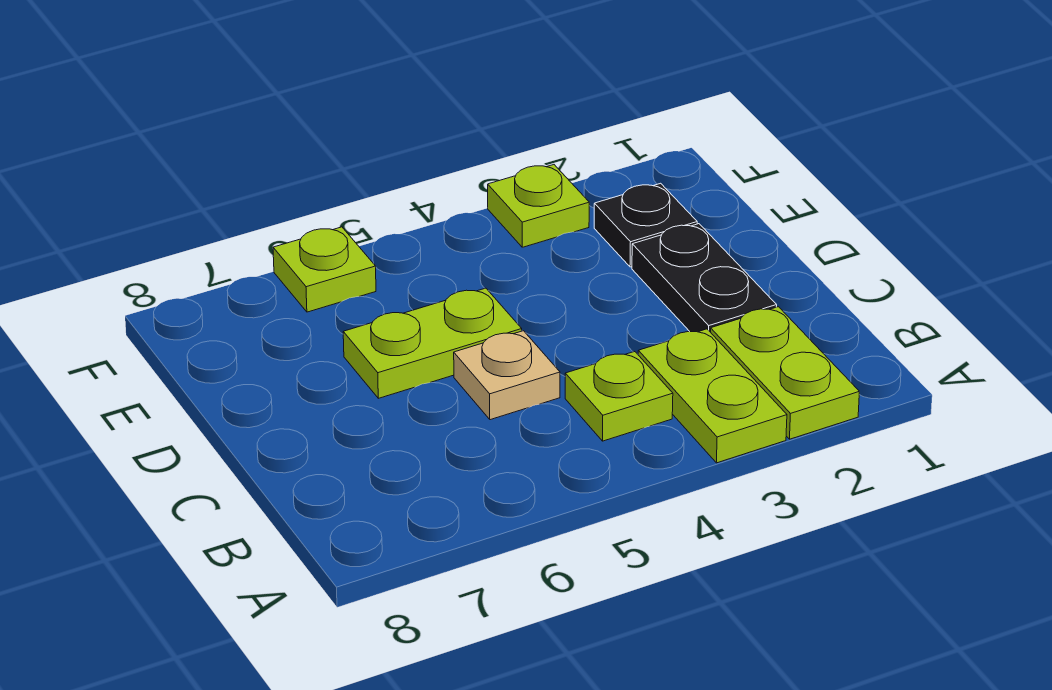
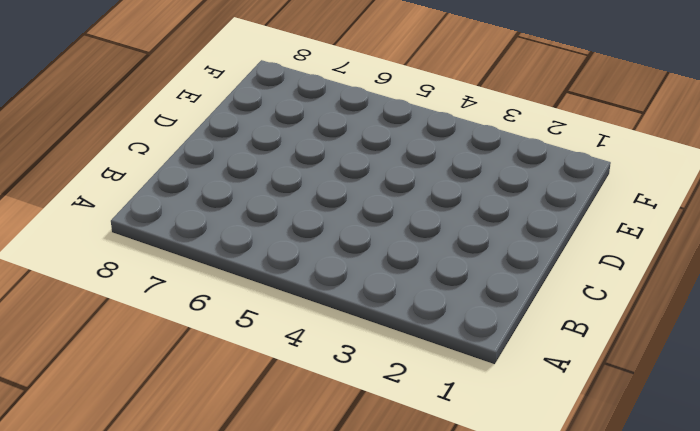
none -> lime 1x2 plate [711,307,859,439]
none -> lime 1x2 plate [638,329,787,463]

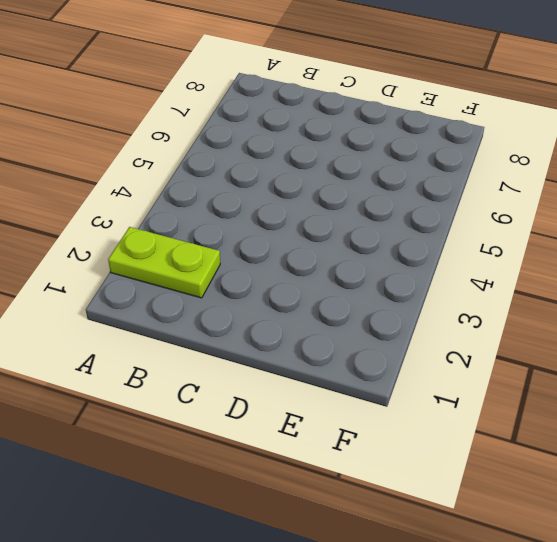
none -> lime 1x2 plate [638,329,787,463]
none -> lime 1x1 plate [565,352,673,441]

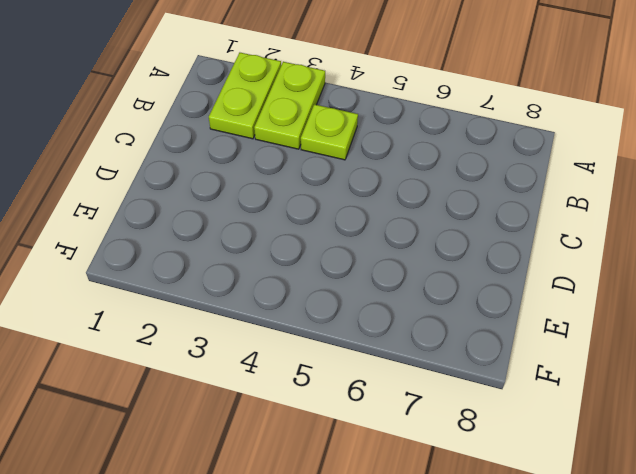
none -> black 1x2 plate [632,224,777,332]
none -> tan 1x1 plate [454,331,560,420]

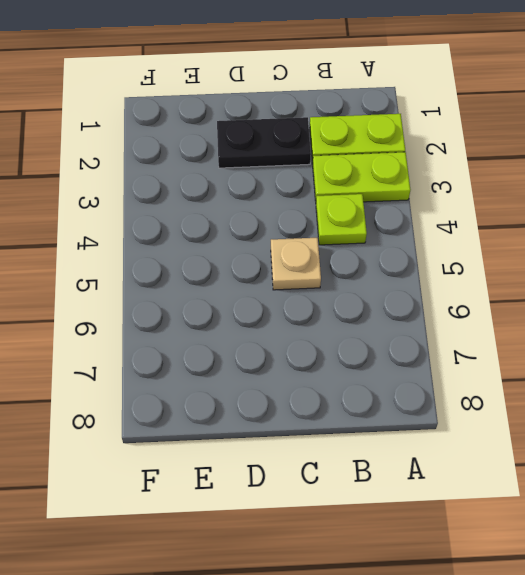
none -> lime 1x2 plate [343,288,522,398]
none -> black 1x1 plate [594,183,697,267]

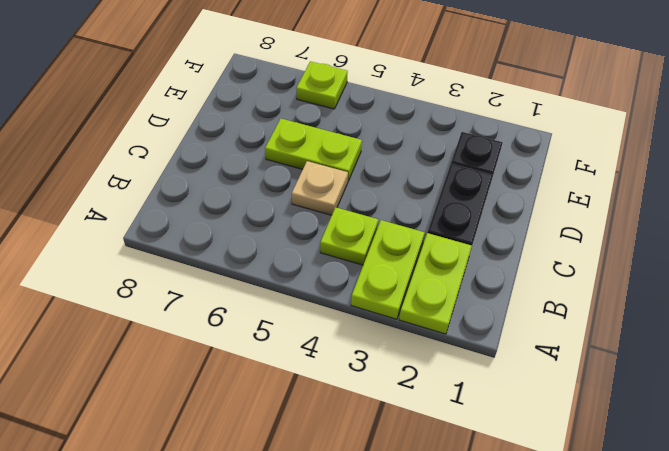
none -> lime 1x1 plate [488,165,589,247]

